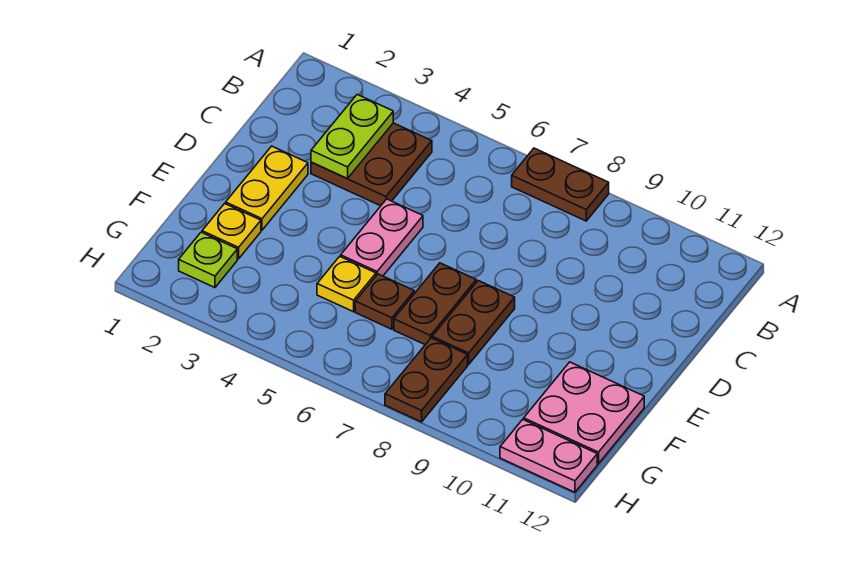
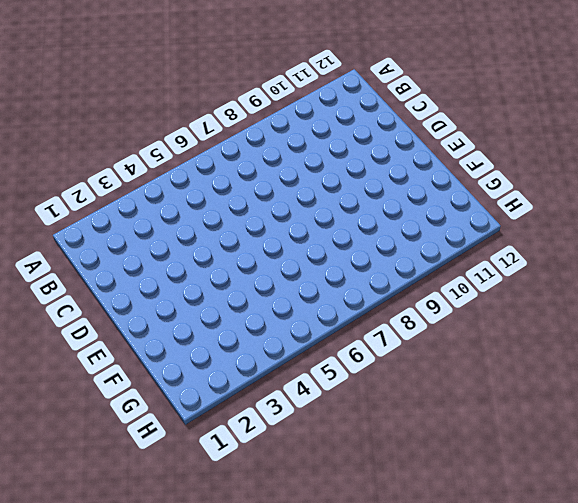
none -> brown 1x2 plate [512,148,609,221]
none -> brown 2x2 plate [311,123,432,206]
none -> yellow 1x2 plate [226,146,308,230]

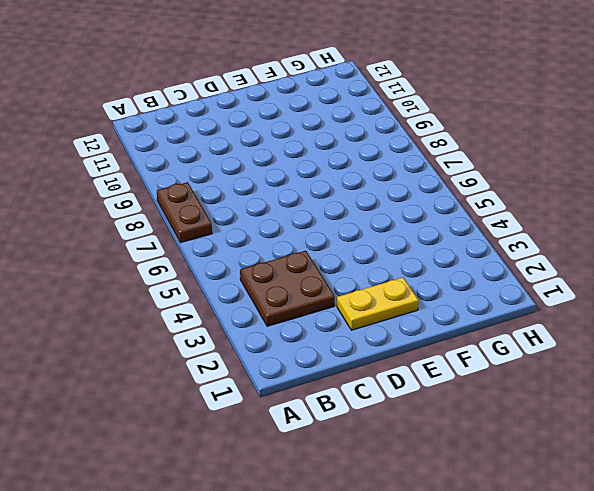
none -> pink 1x2 plate [341,199,423,276]
none -> brown 1x2 plate [394,263,476,345]
none -> brown 1x2 plate [432,281,515,364]

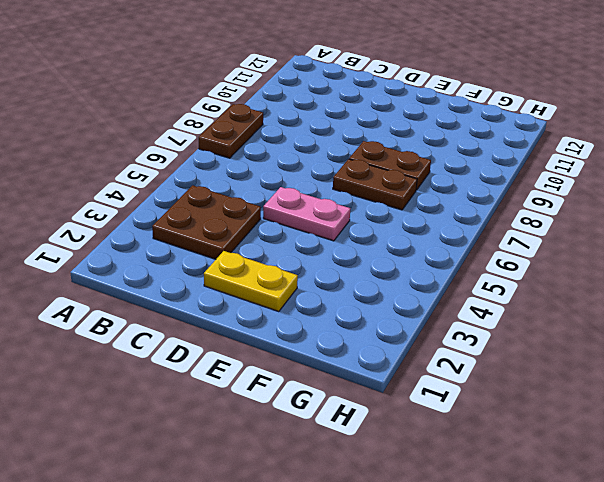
none -> yellow 1x1 plate [202,204,261,259]
none -> yellow 1x1 plate [317,256,376,312]
none -> brown 1x1 plate [355,274,414,329]

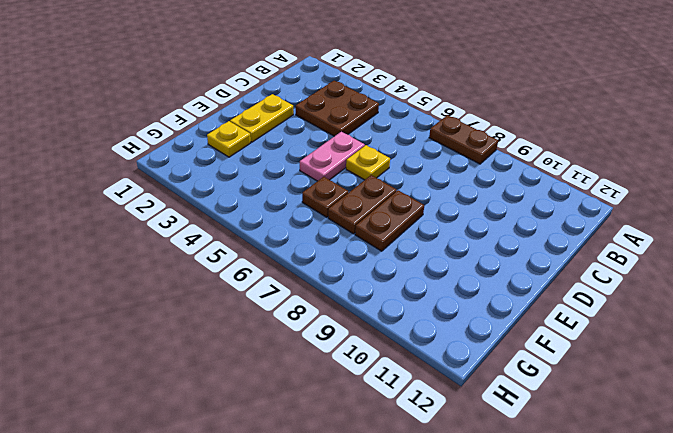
yellow 1x1 plate [346,145,390,180] -> yellow 1x1 plate moved to [317,256,376,312]
none -> pink 2x2 plate [524,362,644,464]
none -> lime 1x1 plate [179,232,237,288]
none -> brown 1x2 plate [385,338,468,422]

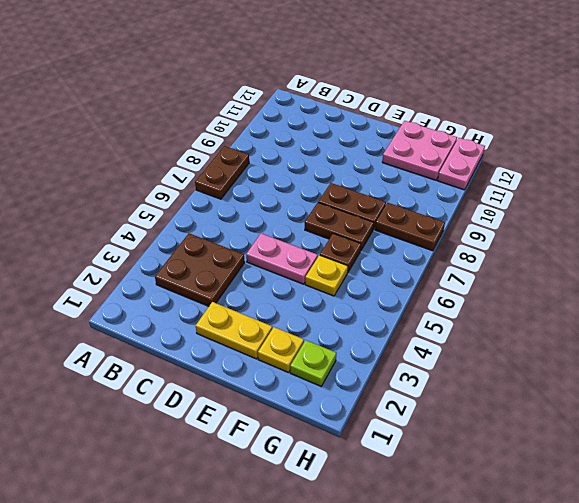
none -> lime 1x2 plate [311,95,393,178]

